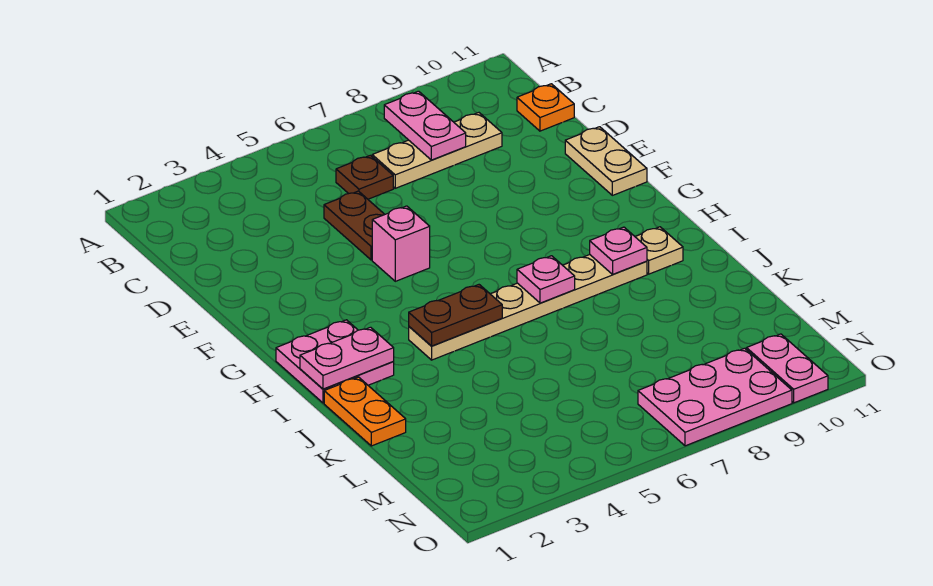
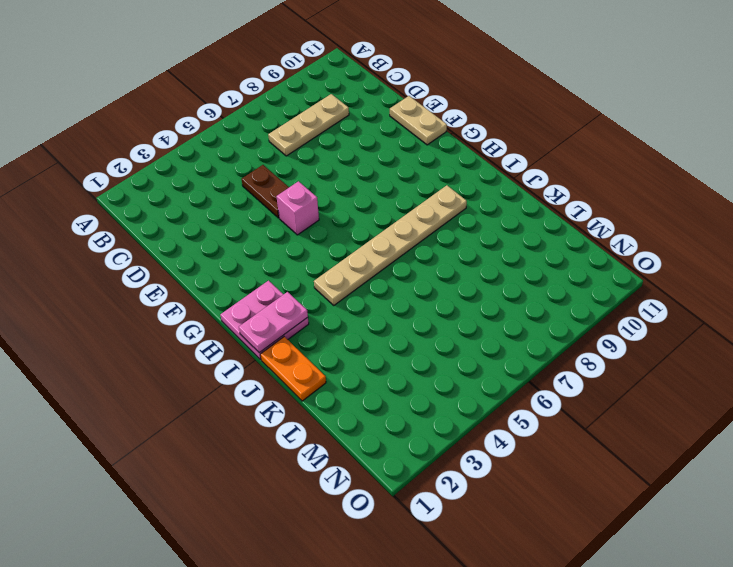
none -> brown 1x1 plate [336,155,393,199]
none -> orange 1x1 plate [517,84,574,131]
none -> tan 1x1 plate [635,227,683,274]

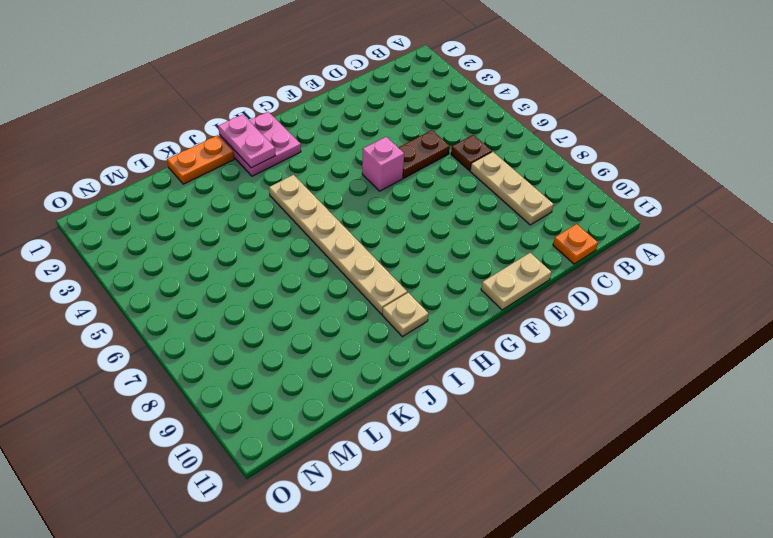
none -> pink 2x3 plate [638,348,792,446]
none -> pink 1x2 plate [746,334,828,403]
none -> pink 1x2 plate [384,91,466,160]

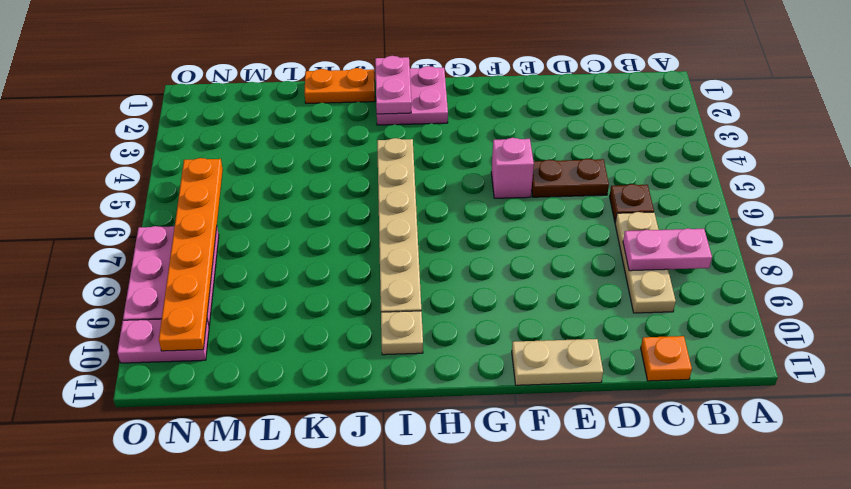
orange 1x6 plate [159,158,223,351] -> none
none -> brown 1x2 plate [409,285,502,346]
none -> pink 1x1 plate [517,256,575,303]
none -> pink 1x1 plate [590,227,647,274]

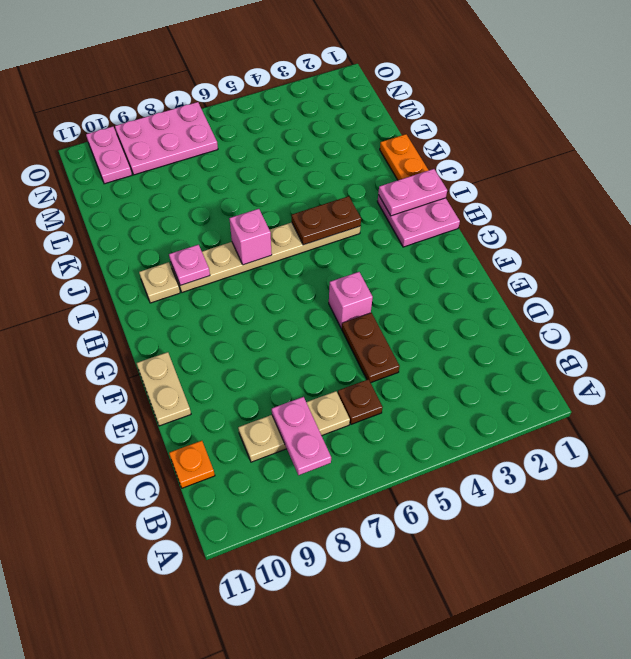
pink 1x1 brick [229,209,272,265] -> pink 1x1 plate [517,256,575,303]

